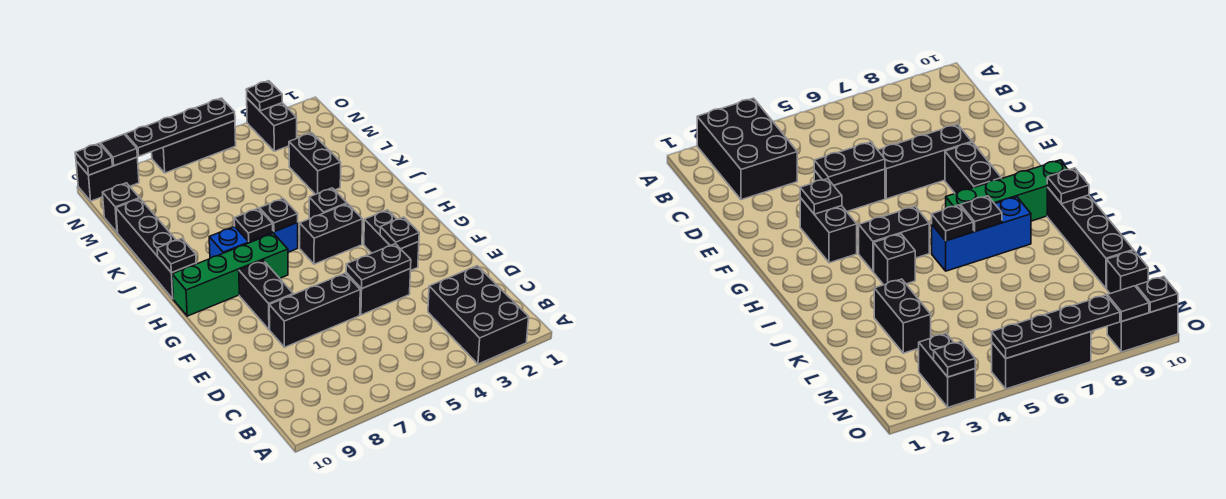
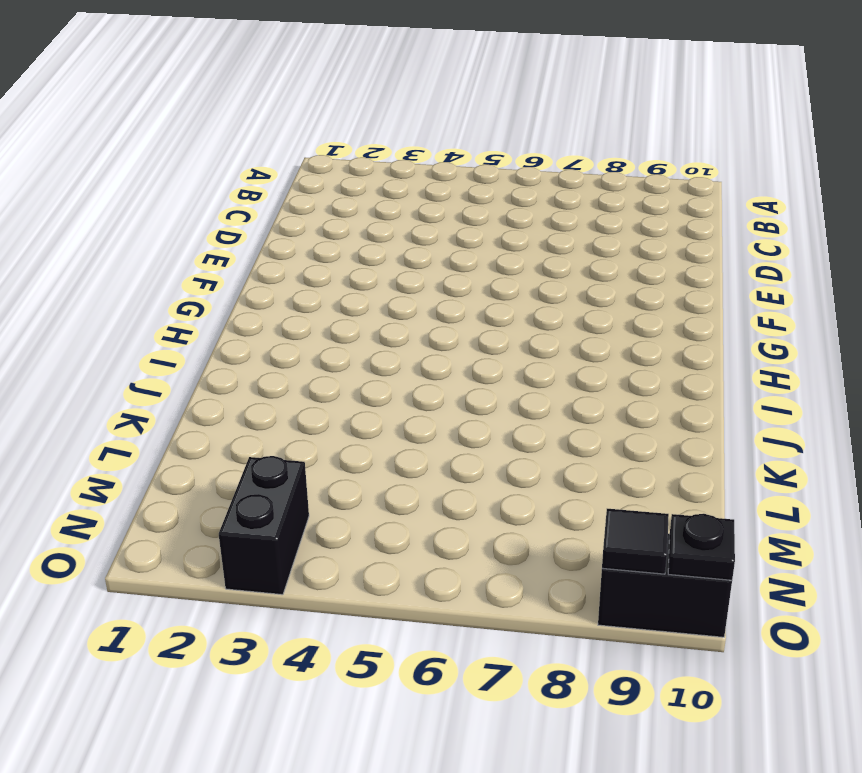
none -> black 2x3 brick [428,266,529,364]
none -> black 1x2 brick [346,269,411,315]
none -> black 1x3 brick [269,273,360,347]

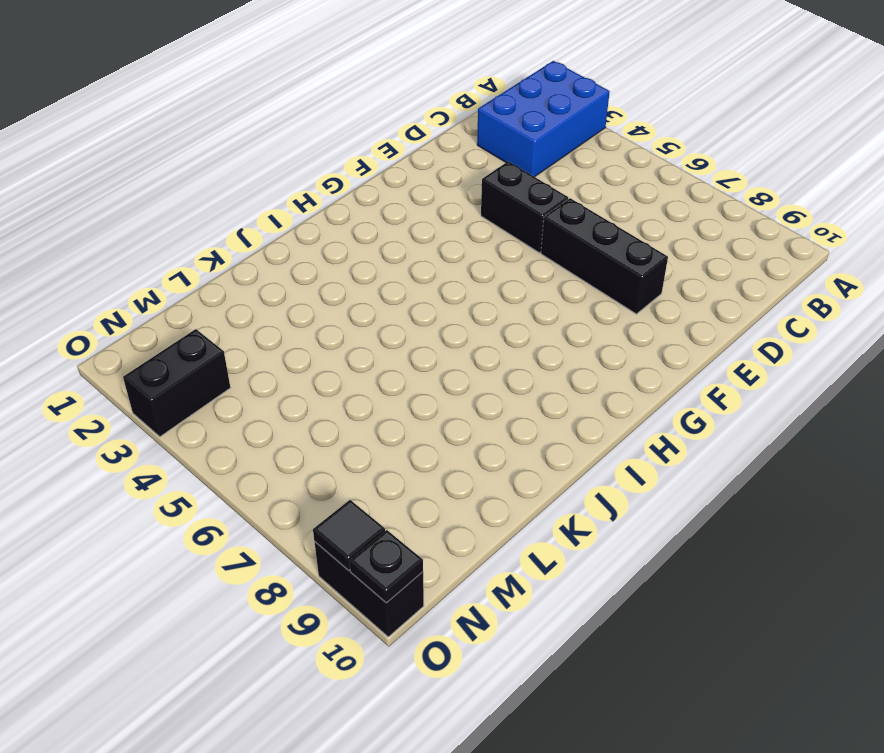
blue 2x3 brick [477,61,610,177] -> black 2x3 brick [428,266,529,364]
none -> black 1x2 brick [364,210,419,270]
none -> black 1x2 brick [239,260,293,330]
none -> black 1x2 brick [300,204,362,264]

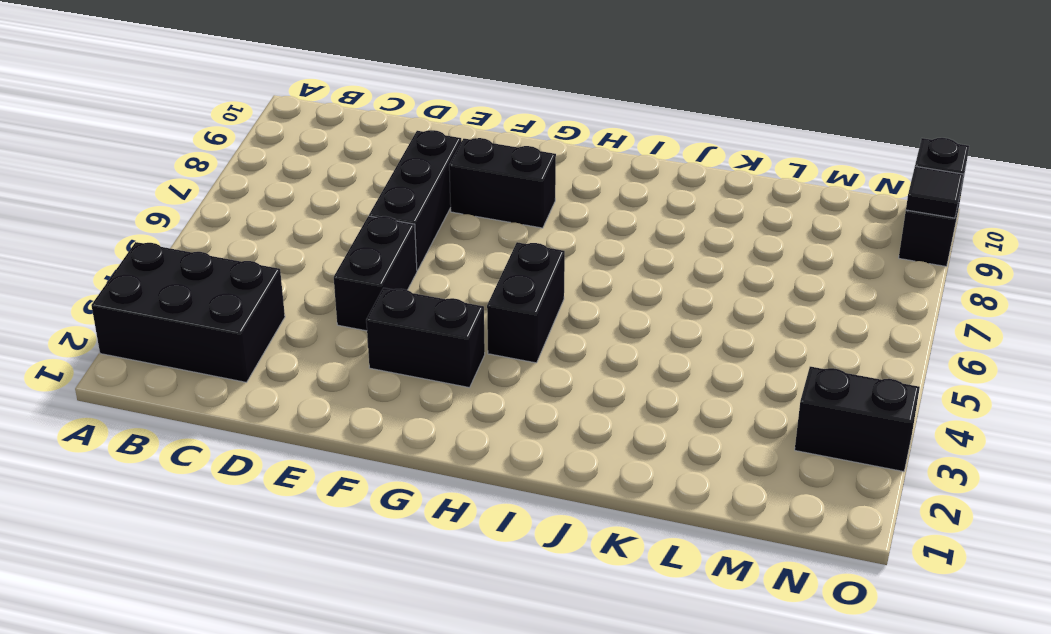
none -> green 1x4 brick [172,233,288,316]
none -> black 1x1 brick [309,188,347,219]
none -> blue 1x3 brick [209,223,298,258]

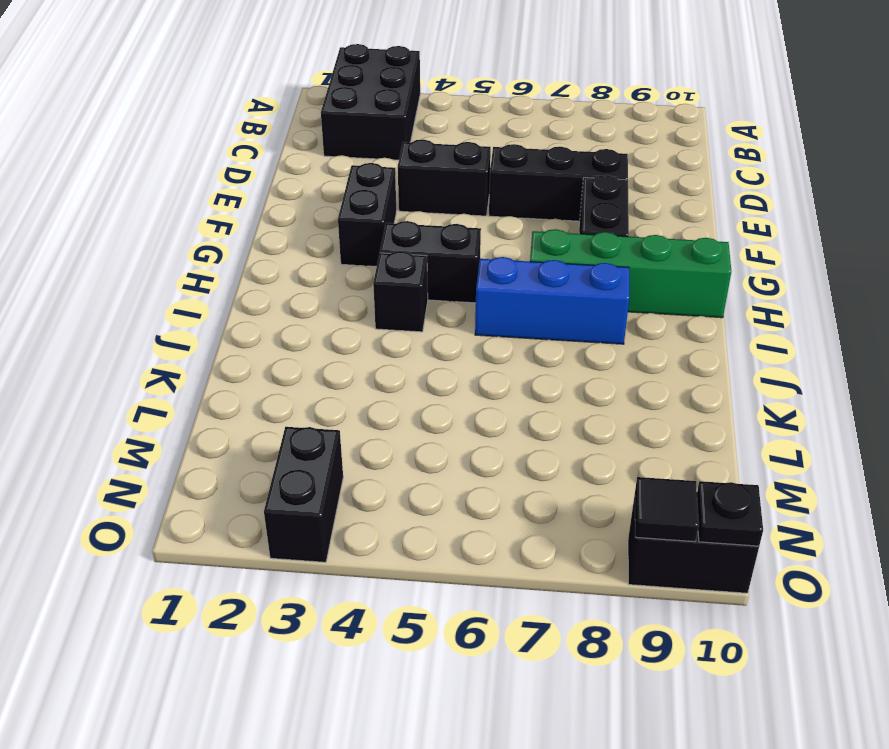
none -> black 1x4 brick [116,199,196,299]
none -> black 1x2 brick [289,133,341,194]
none -> black 1x1 brick [102,183,140,233]

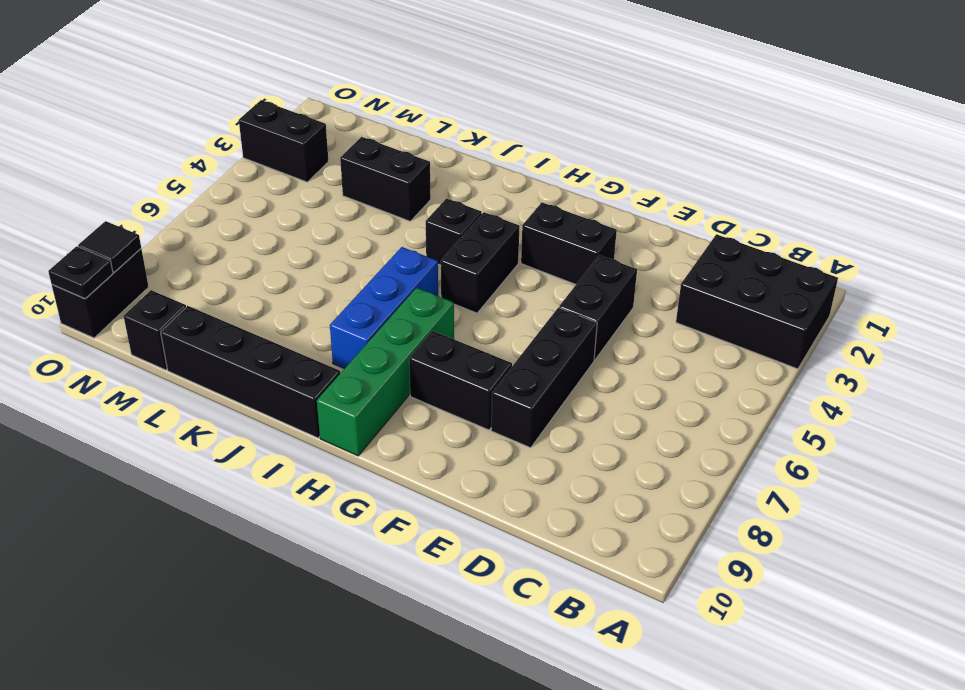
none -> black 1x3 brick [152,121,236,173]
none -> black 1x2 plate [346,244,411,289]
none -> black 1x1 plate [380,217,419,249]

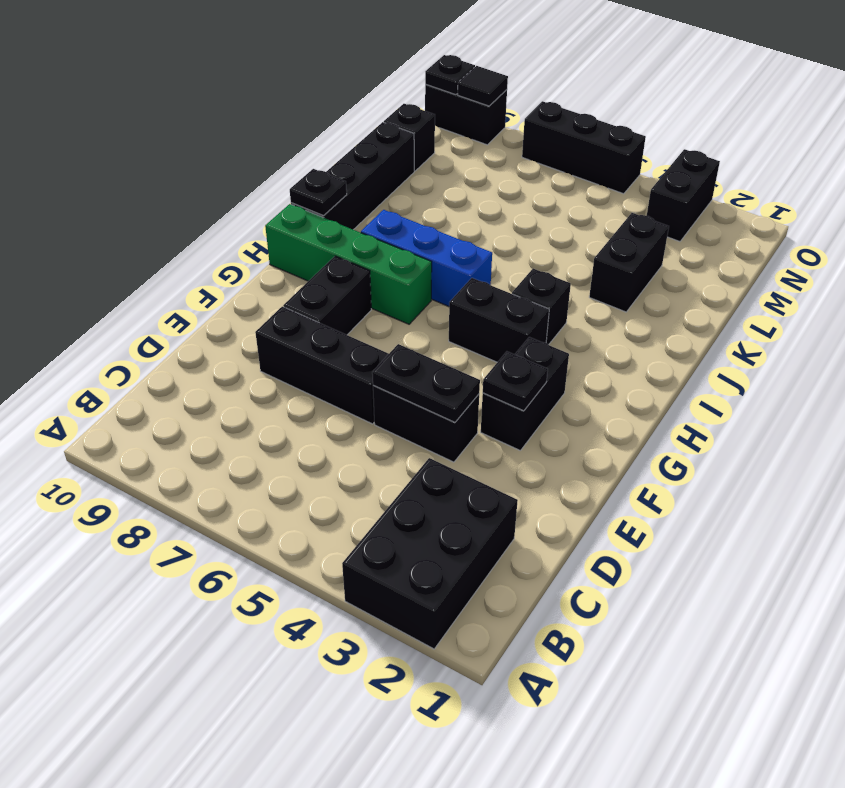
none -> black 1x1 plate [260,199,298,232]
none -> black 1x1 plate [234,208,273,242]
none -> black 1x1 plate [246,81,282,111]

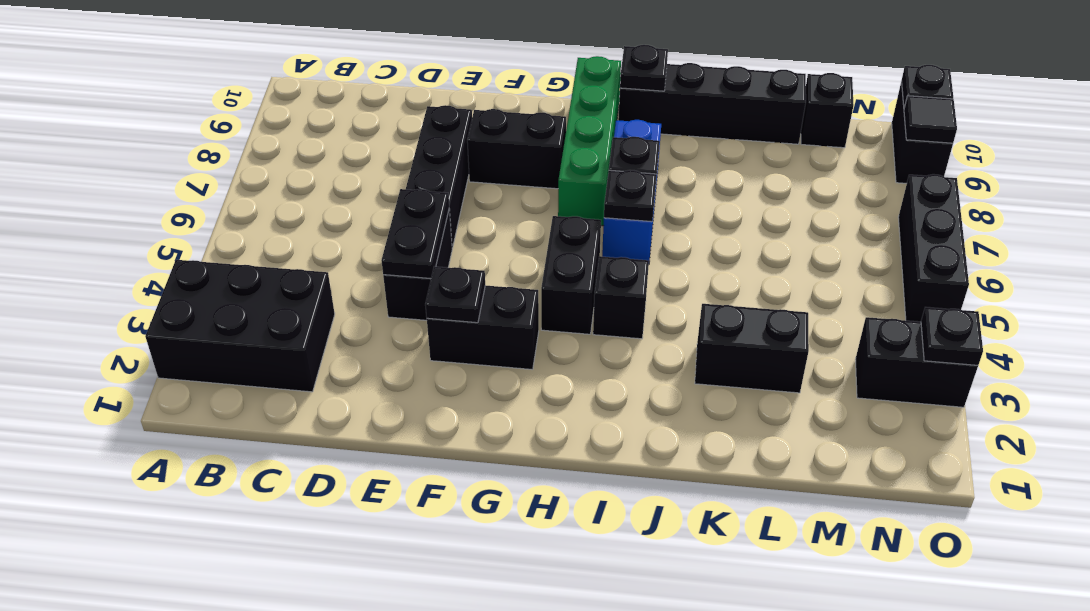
none -> black 1x4 plate [125,98,235,156]

